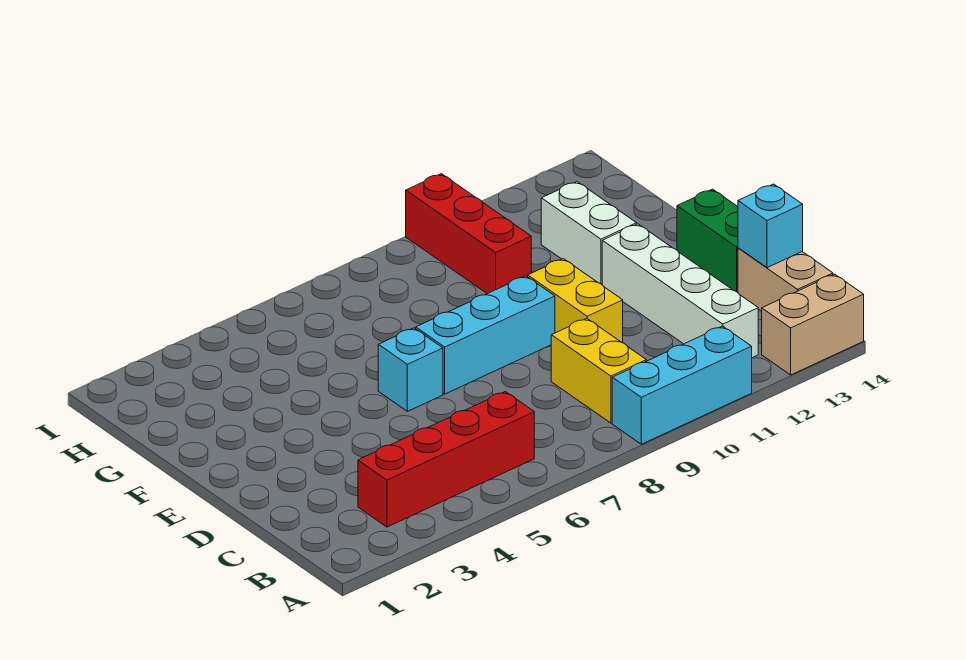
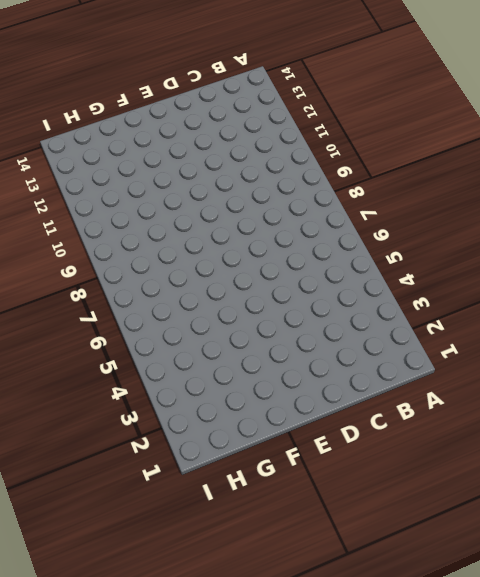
none -> cyan 1x3 brick [612,326,752,444]
none -> tan 1x2 brick [762,274,864,375]
none -> red 1x4 brick [358,392,534,527]

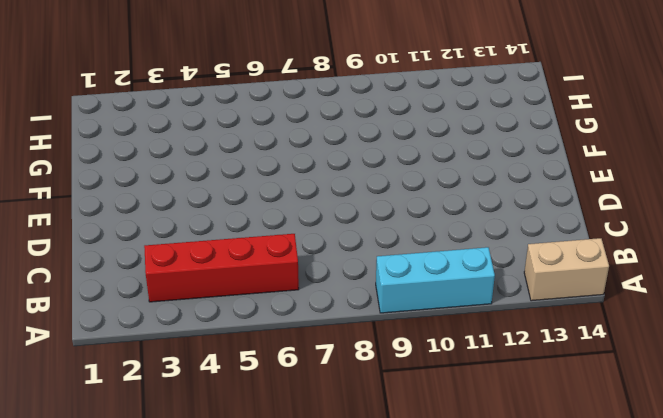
none -> yellow 1x2 brick [551,318,646,423]
none -> white 1x4 brick [602,224,758,358]
none -> tan 1x2 brick [738,248,833,312]

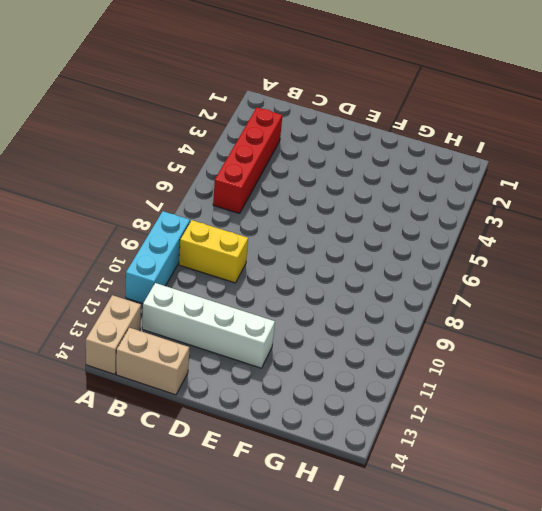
none -> yellow 1x2 brick [528,259,623,343]
none -> green 1x2 brick [677,189,738,293]
none -> cyan 1x1 brick [378,328,443,411]

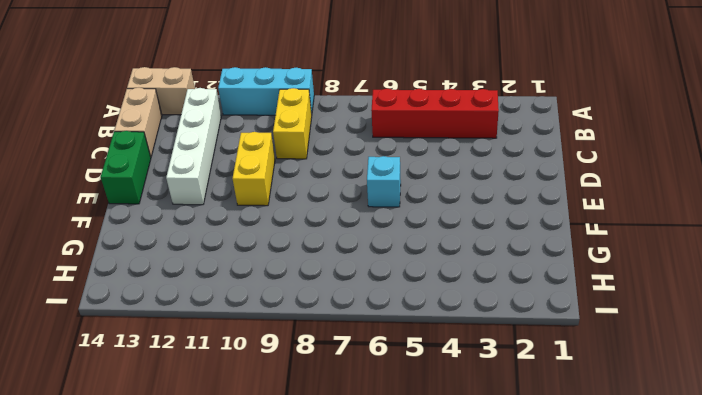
none -> cyan 1x3 brick [416,276,555,394]
none -> white 1x2 brick [541,182,637,284]
none -> red 1x3 brick [406,174,531,294]

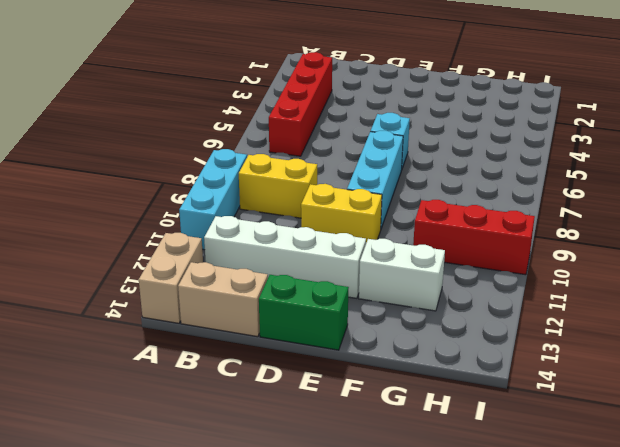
none -> cyan 1x1 brick [738,184,803,268]

